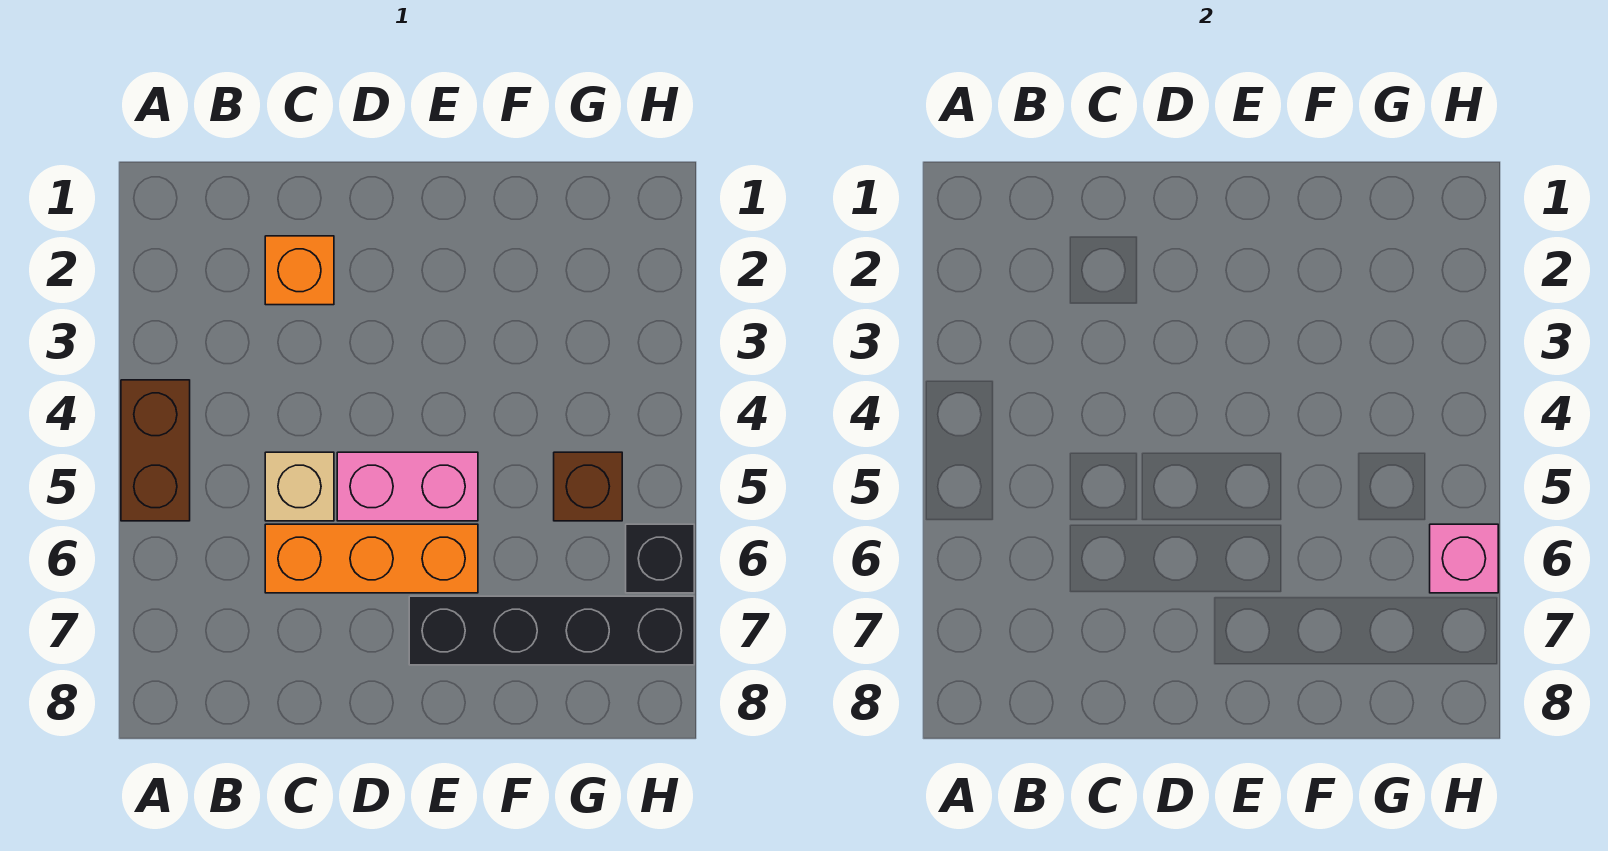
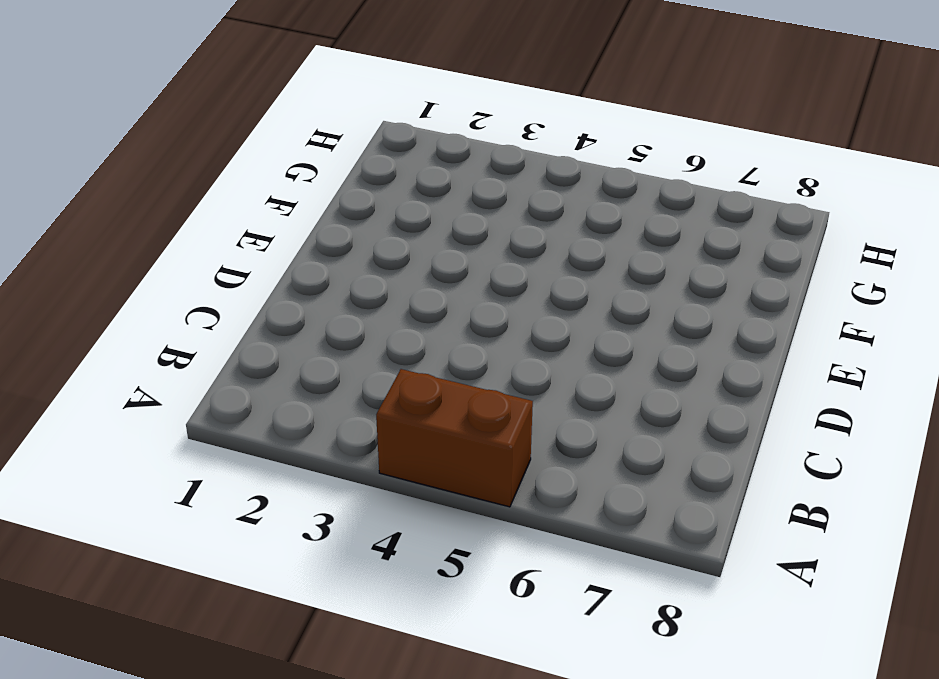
none -> orange 1x1 brick [265,236,334,305]
none -> tan 1x1 brick [265,452,334,521]

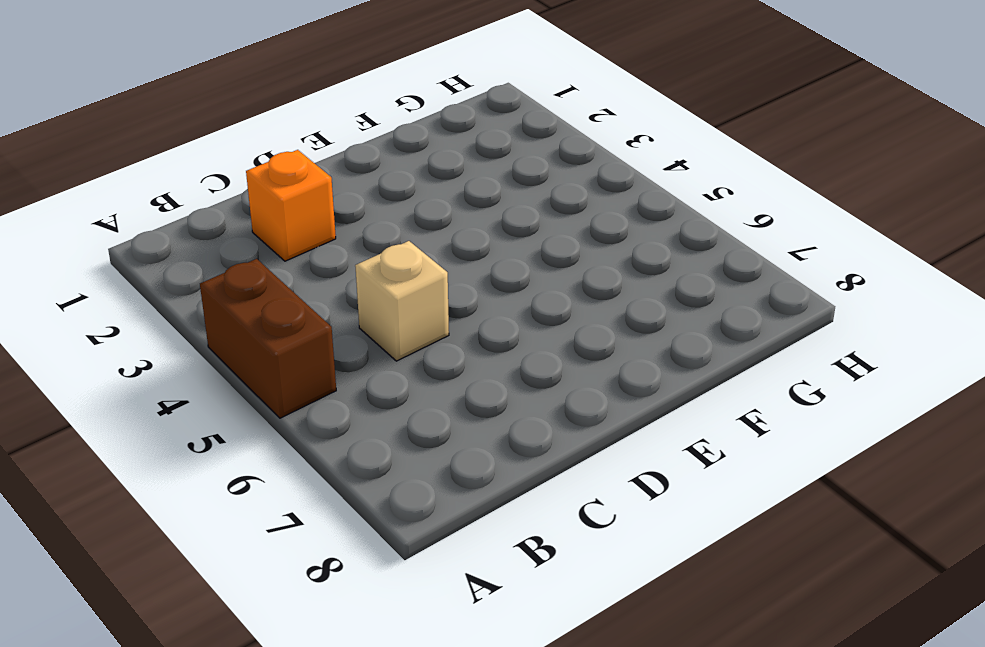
none -> orange 1x3 brick [265,524,478,593]
none -> pink 1x2 brick [337,452,478,521]

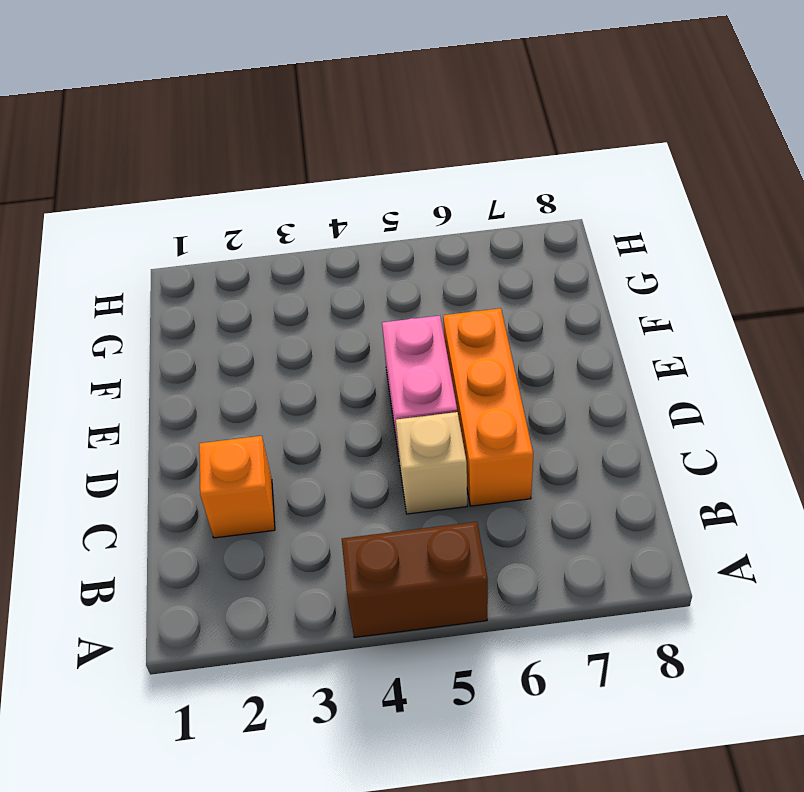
none -> black 1x4 brick [409,596,694,665]
none -> brown 1x1 brick [554,452,622,521]

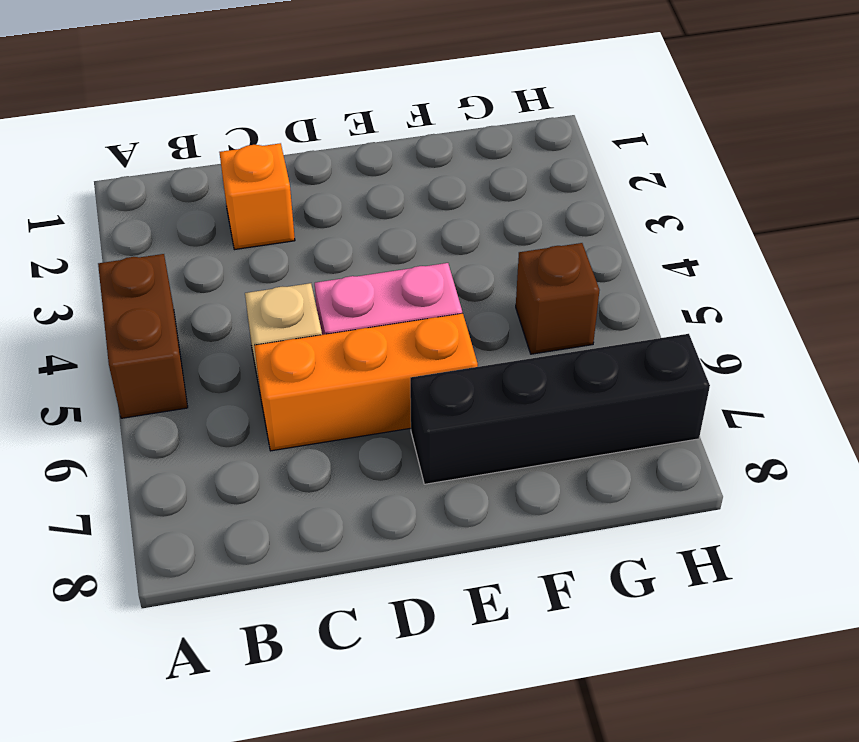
none -> black 1x1 brick [626,524,694,593]
none -> pink 1x1 brick [1430,524,1498,593]

